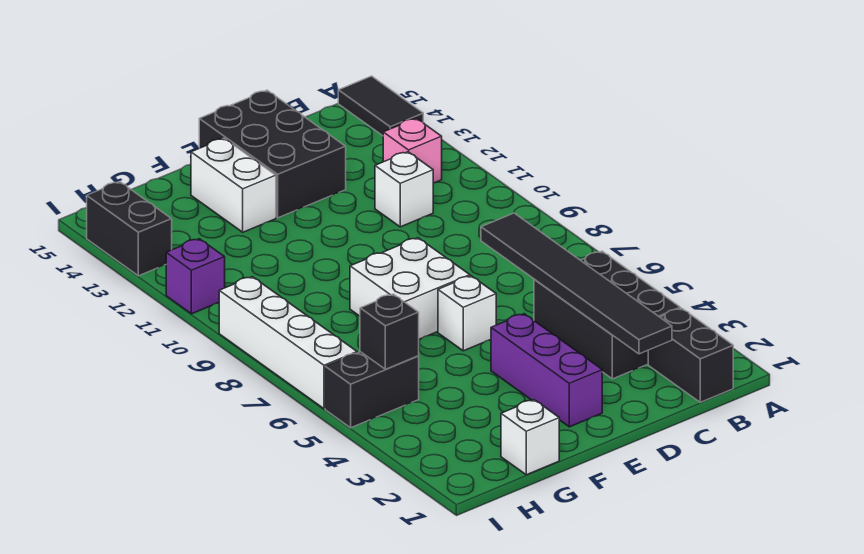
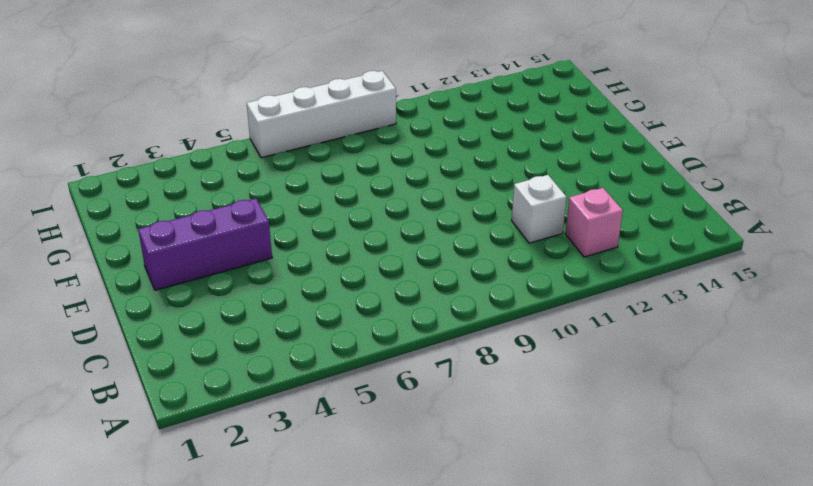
none -> black 1x2 tile [338,76,423,136]
none -> black 1x2 brick [648,308,733,402]
none -> black 2x3 brick [534,251,680,379]

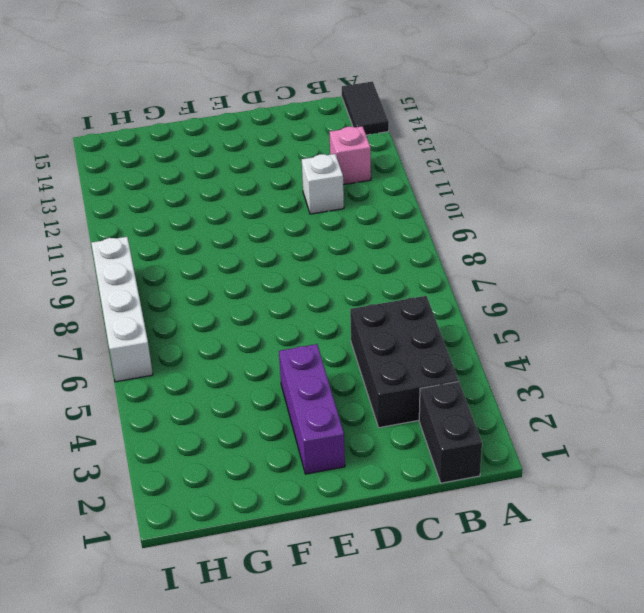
none -> black 2x3 brick [199,90,346,218]
none -> white 1x1 brick [438,276,496,351]
none -> white 2x2 brick [350,238,470,339]

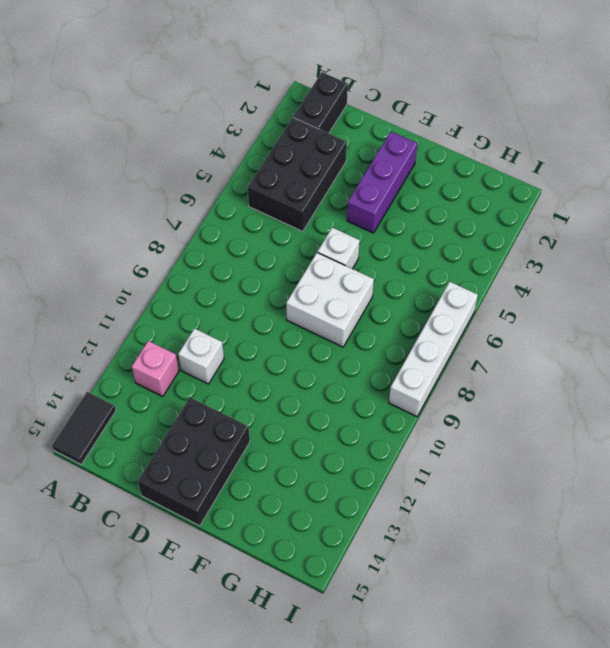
none -> white 1x2 brick [191,138,276,232]
none -> white 1x1 brick [501,400,559,475]
none -> black 1x2 brick [325,352,419,428]

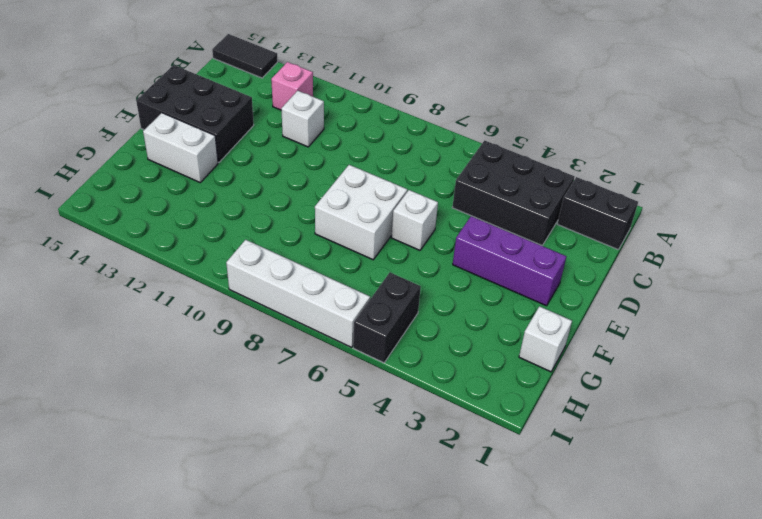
none -> purple 1x1 brick [166,239,225,314]
none -> black 1x2 brick [87,182,172,276]
none -> black 1x6 tile [481,213,672,354]

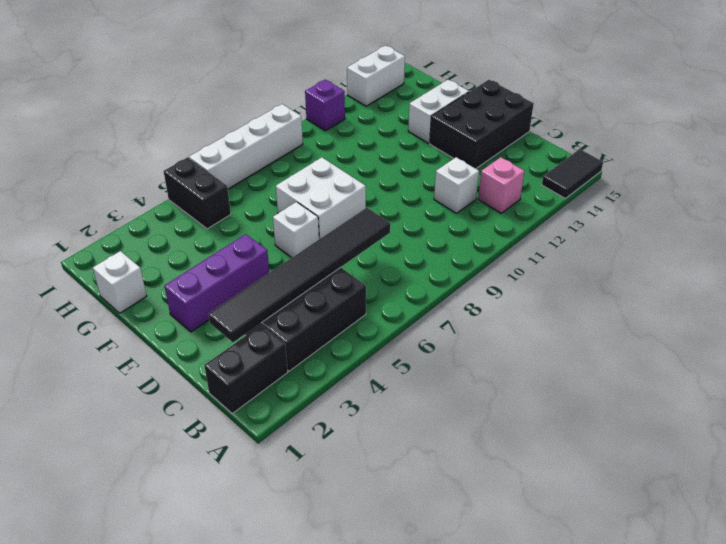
white 1x2 brick [347,45,405,106] -> black 1x2 brick [87,182,172,276]
none -> black 1x1 brick [360,294,419,369]

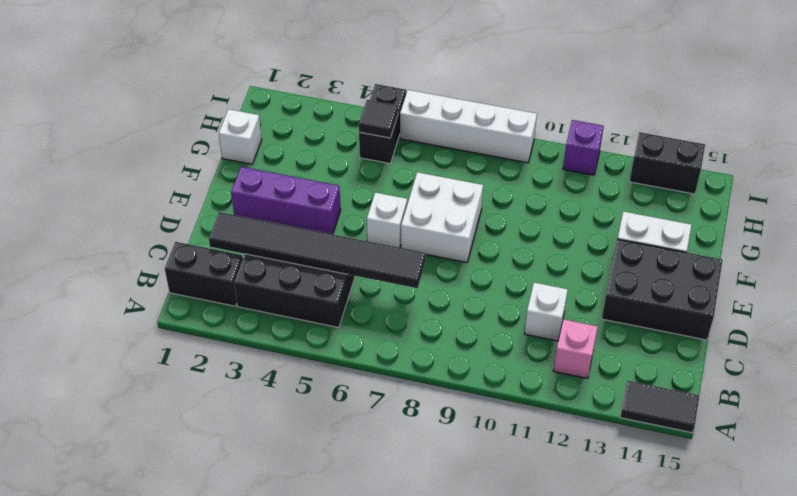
black 1x1 tile [359,100,398,138] -> black 1x1 brick [360,294,419,369]

